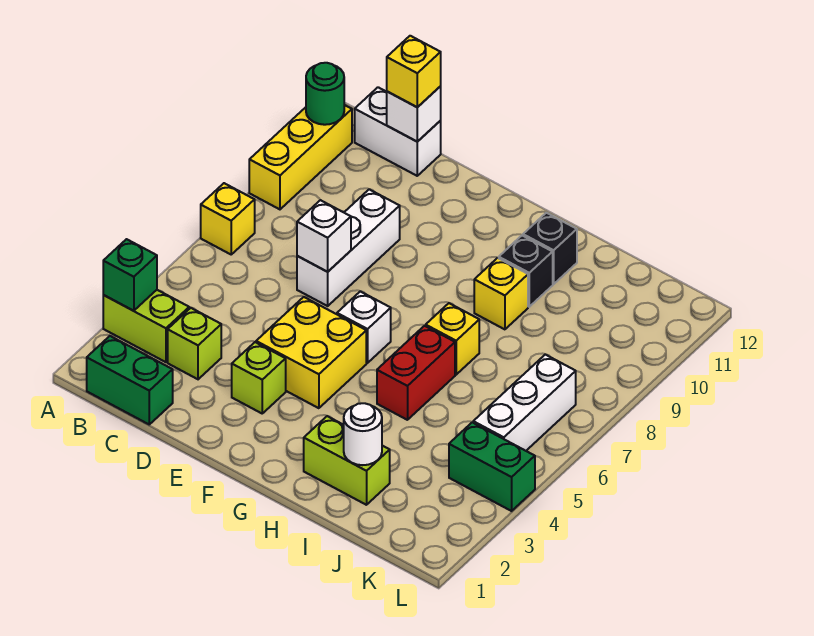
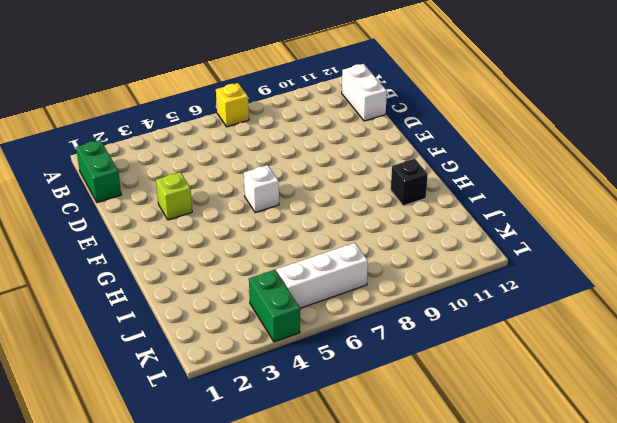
none -> lime 1x2 brick [103,290,189,362]
none -> yellow 1x3 brick [249,105,352,209]
none -> lime 1x1 brick [168,308,221,379]

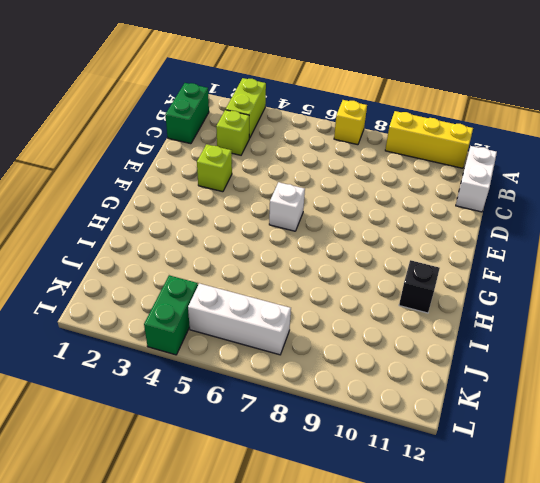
none -> white 1x3 brick [297,189,400,306]
none -> yellow 2x2 brick [256,297,366,408]
none -> lime 1x2 brick [304,416,390,505]

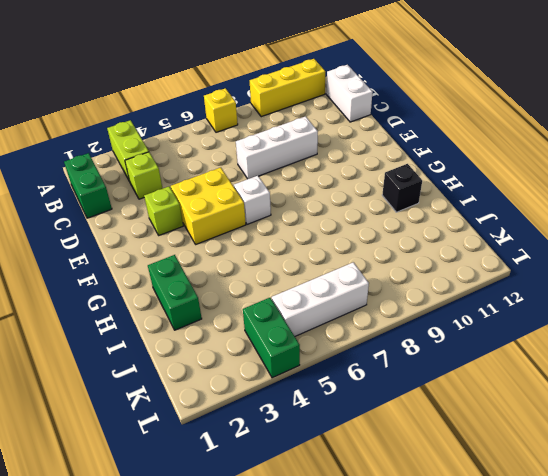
green 1x2 brick [148,255,202,330] -> lime 1x2 brick [304,416,390,505]
none -> red 1x2 brick [377,326,455,420]
none -> yellow 1x1 brick [426,303,479,375]
none -> yellow 1x1 brick [474,258,528,329]

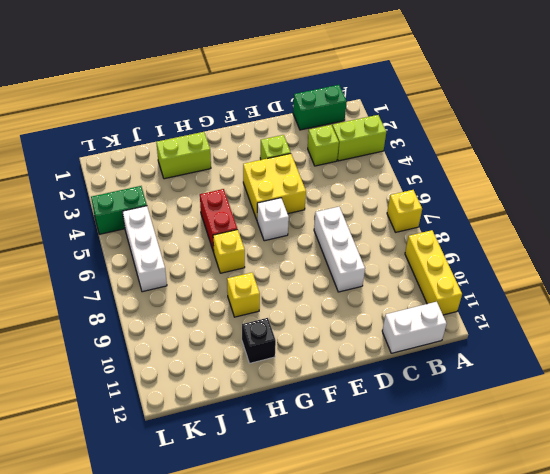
none -> black 1x1 brick [499,235,553,307]
none -> green 1x1 brick [103,239,157,311]
none -> green 1x1 round brick [306,63,344,125]

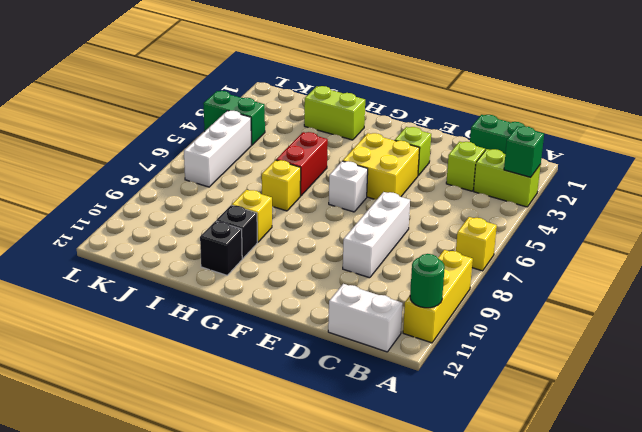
none -> white 1x1 brick [387,86,441,142]
none -> white 1x1 brick [297,200,351,272]
none -> white 1x1 round brick [344,403,382,465]

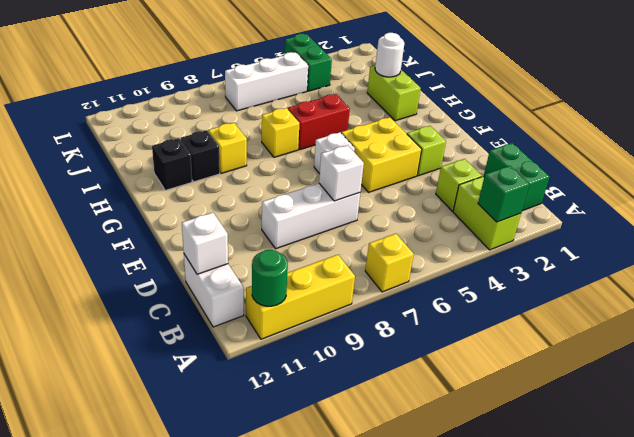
none -> yellow 1x1 brick [387,36,441,107]

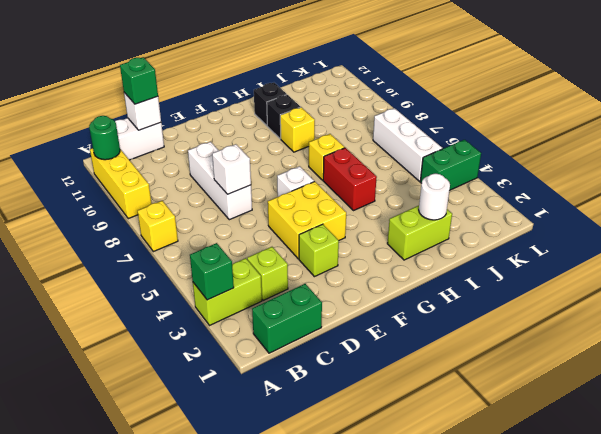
green 1x1 brick [120,57,158,104] -> yellow 1x1 brick [387,36,441,107]

